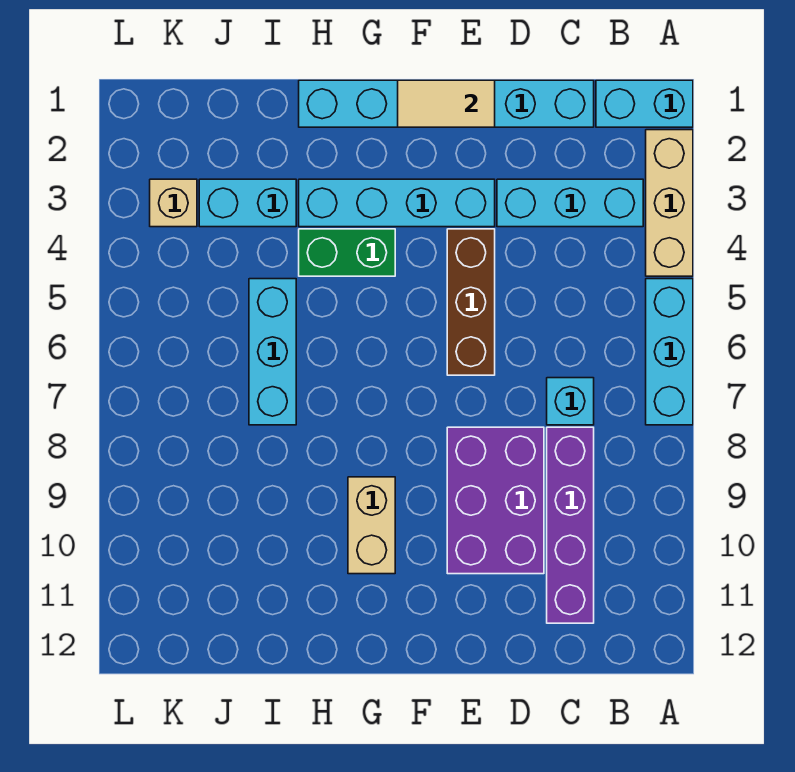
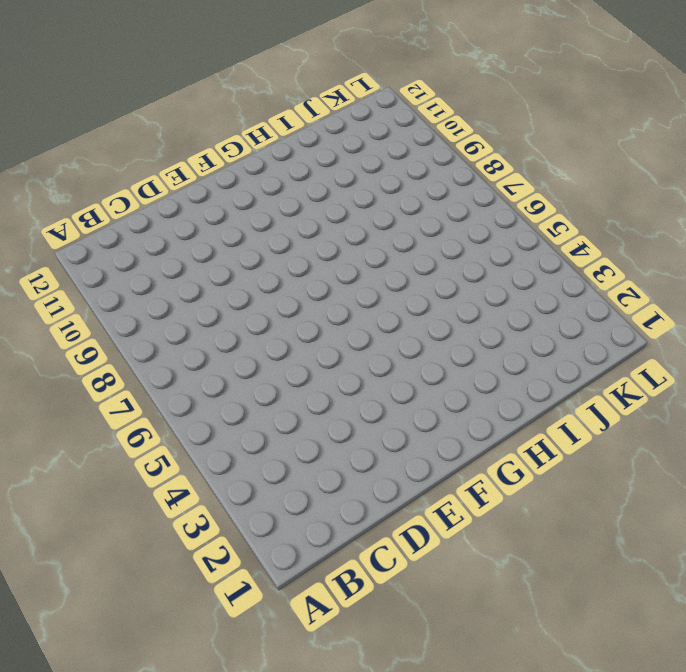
none -> cyan 1x2 brick [596,80,693,127]
none -> tan 1x3 brick [646,130,693,276]
none -> cyan 1x3 brick [646,279,693,425]

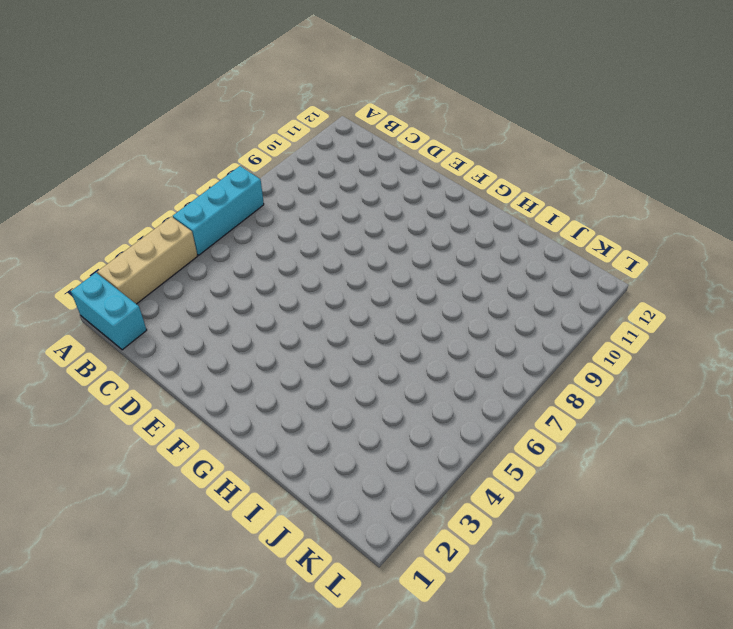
none -> cyan 1x3 brick [497,179,643,227]
none -> cyan 1x6 brick [299,80,594,127]
none -> cyan 1x1 brick [547,378,594,425]

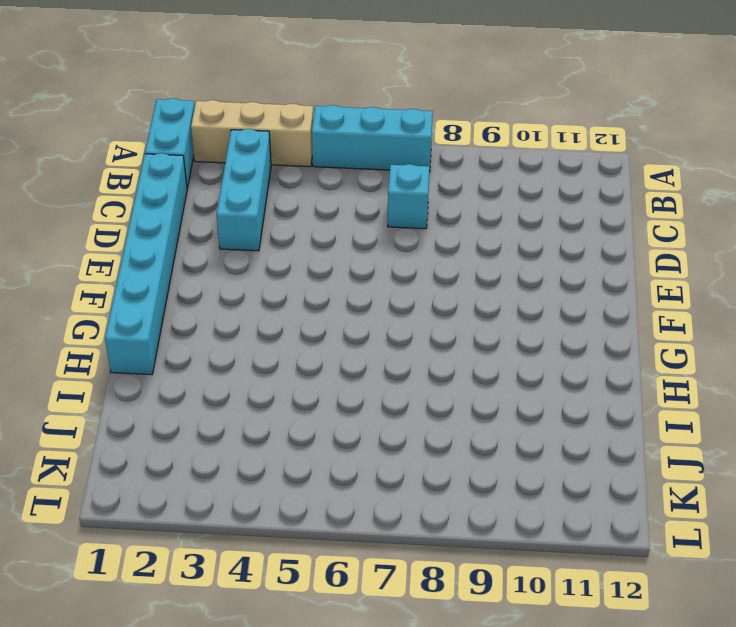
none -> purple 1x4 brick [547,427,594,623]
none -> purple 2x3 brick [447,427,544,574]
none -> cyan 1x4 brick [299,179,495,227]

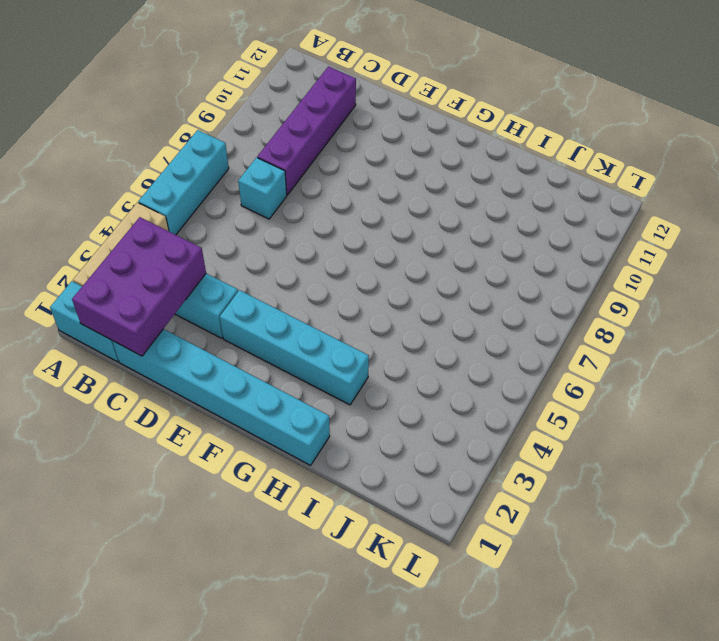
purple 2x3 brick [72,217,206,356] -> purple 2x3 brick moved to [447,427,544,574]
none -> brown 1x3 brick [447,229,495,375]
none -> green 1x2 brick [299,229,395,276]
none -> tan 1x2 brick [348,477,395,574]

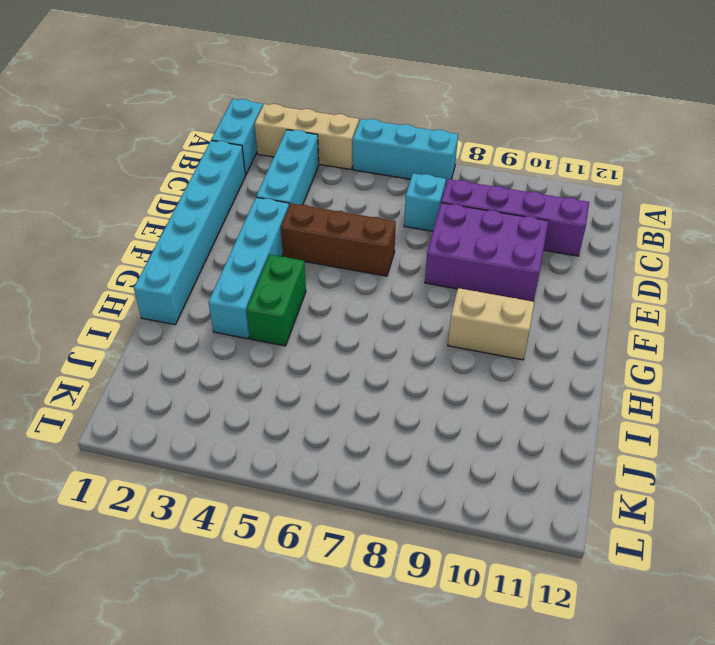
none -> cyan 1x2 brick [199,179,296,227]
none -> cyan 1x3 brick [249,279,296,425]
none -> tan 1x1 brick [150,179,197,227]

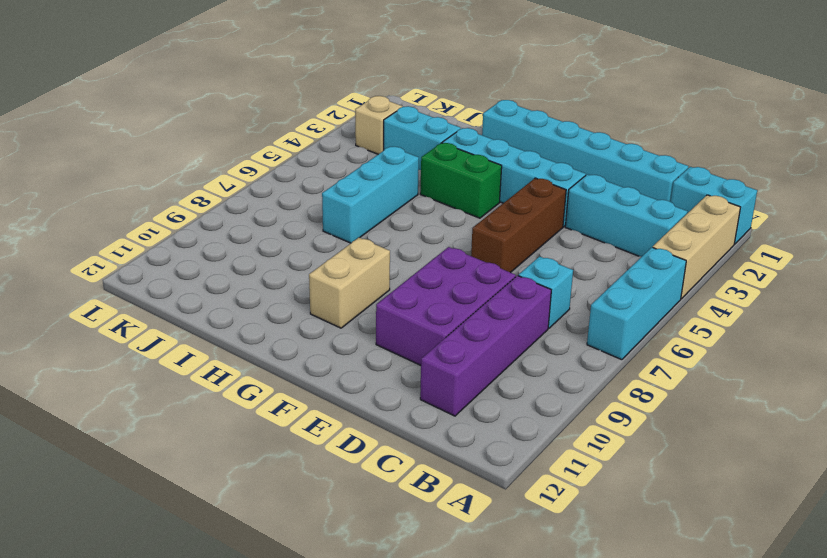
none -> tan 1x2 tile [398,80,495,127]

